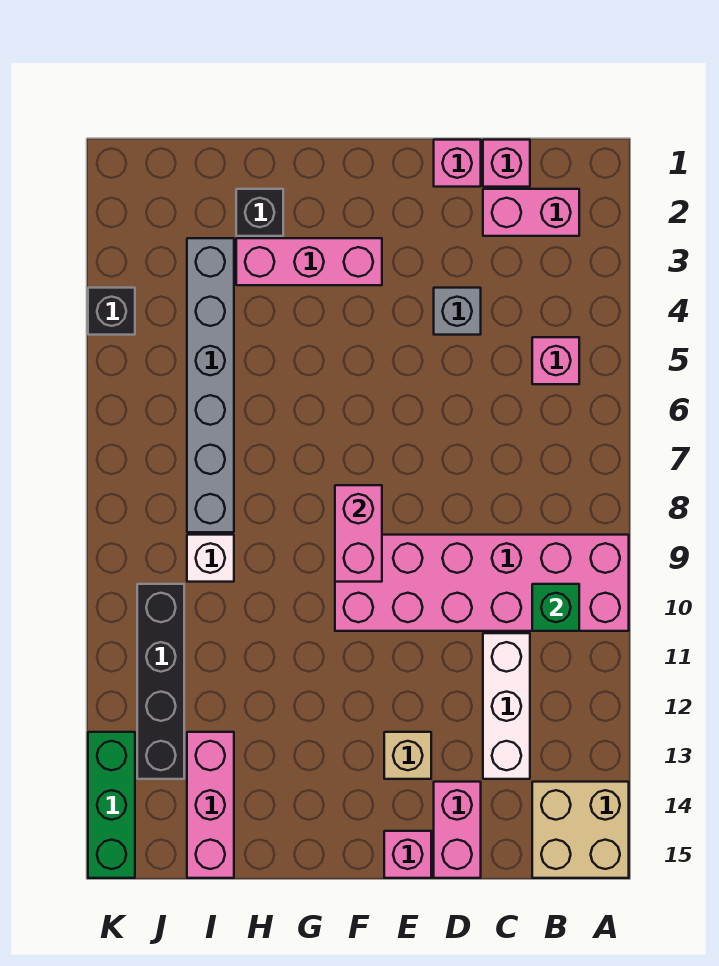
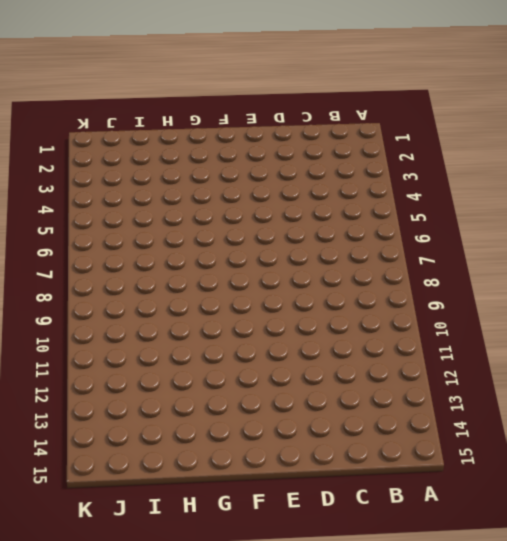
none -> pink 2x6 brick [335,535,629,631]
none -> tan 2x2 brick [532,782,629,878]
none -> pink 1x2 brick [483,189,579,236]

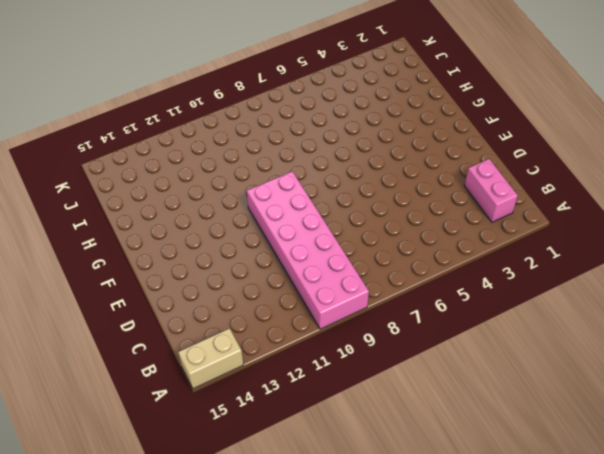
tan 1x2 brick [178,328,243,389] -> tan 2x2 brick [532,782,629,878]
none -> pink 1x1 brick [532,337,579,384]
none -> pink 1x1 brick [483,140,530,187]
none -> white 1x3 brick [483,633,530,779]

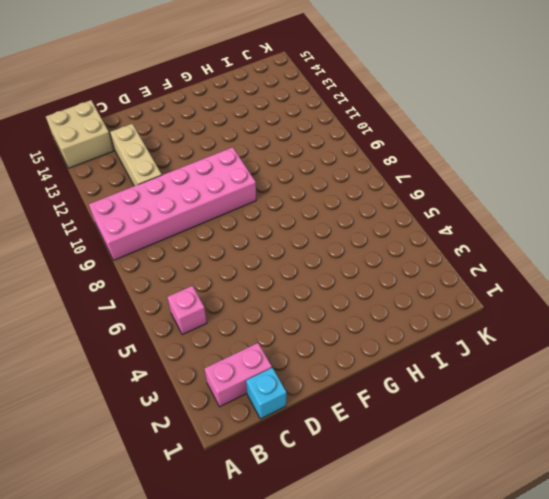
cyan 1x1 brick [246,368,287,419] -> pink 1x1 brick [483,140,530,187]
tan 1x3 brick [110,124,162,186] -> white 1x3 brick [483,633,530,779]
none -> pink 1x1 brick [434,140,481,187]
none -> grey 1x1 brick [434,288,481,335]
none -> pink 1x2 brick [434,782,481,878]

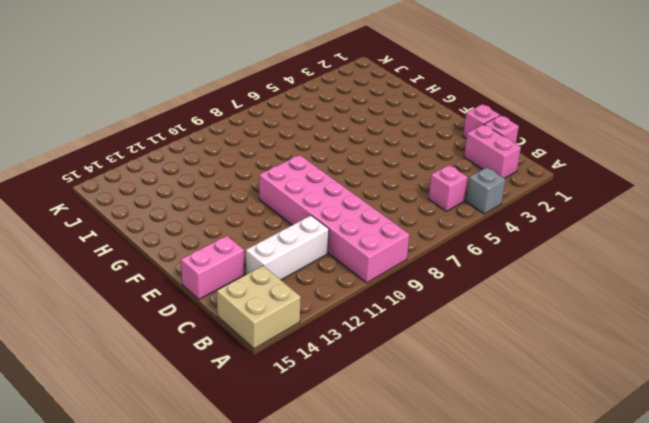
grey 1x1 brick [466,167,505,214] -> grey 1x1 brick moved to [434,288,481,335]
none -> tan 1x1 brick [384,732,431,779]
none -> pink 1x1 brick [384,831,431,878]
none -> pink 1x3 brick [236,238,382,285]

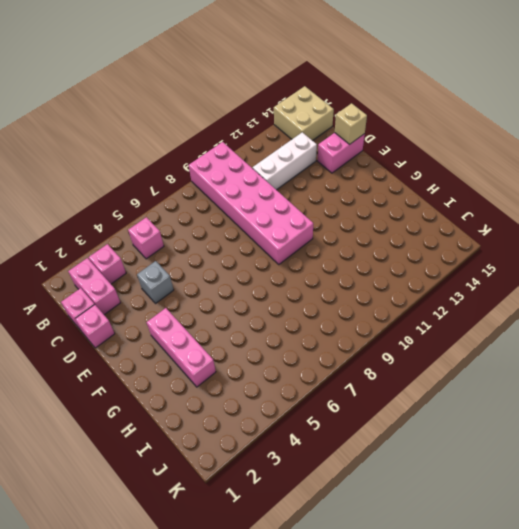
pink 1x1 brick [89,244,126,284] -> pink 1x1 brick moved to [384,831,431,878]
tan 1x1 brick [335,103,367,145] -> tan 1x1 brick moved to [384,732,431,779]
none -> black 1x1 brick [236,189,283,236]
none -> grey 1x6 brick [187,238,234,532]
none -> white 1x1 brick [187,535,234,582]

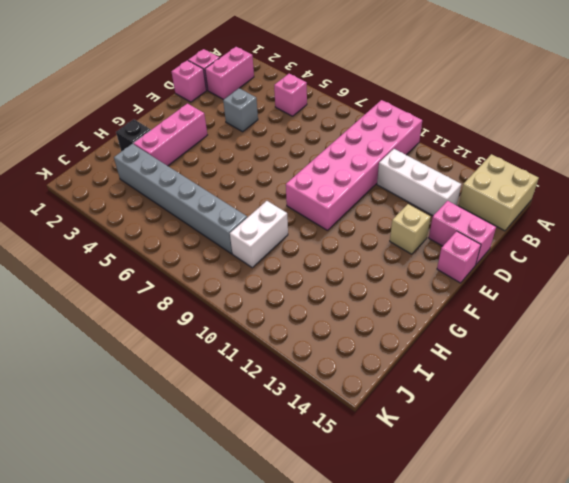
white 1x2 brick [230,201,288,268] -> white 1x1 brick [187,535,234,582]
none -> pink 1x3 brick [187,732,234,878]
none -> black 1x4 brick [137,584,184,779]
none -> black 1x1 brick [88,288,135,335]

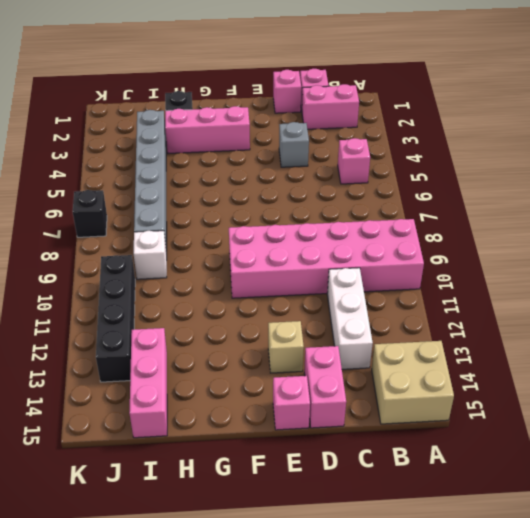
black 1x1 brick [73,190,107,237] -> black 1x1 brick moved to [88,288,135,335]
none -> green 1x3 brick [88,732,135,878]
none -> green 1x1 brick [532,584,579,631]
none -> pink 1x2 brick [335,485,382,582]

